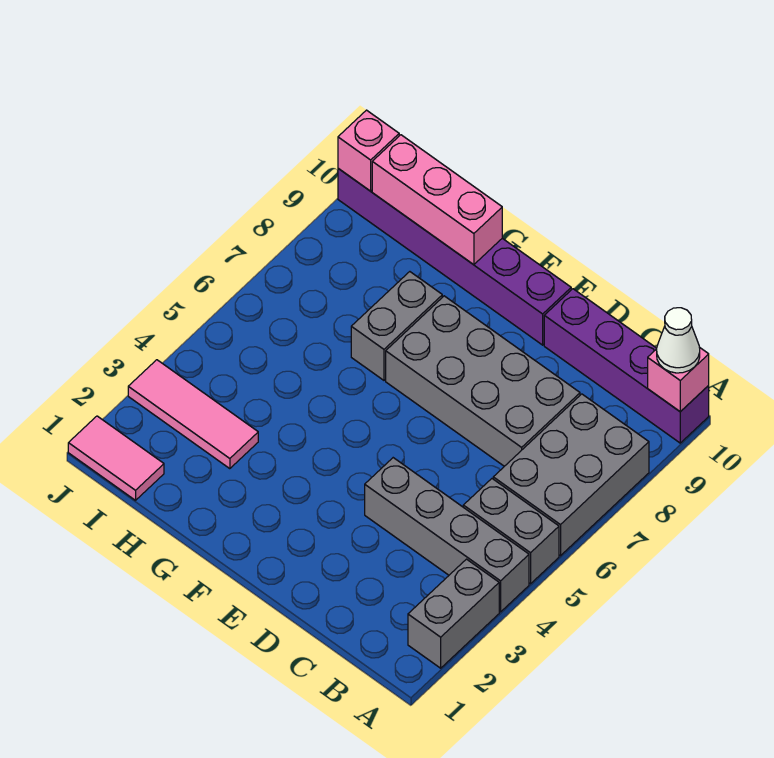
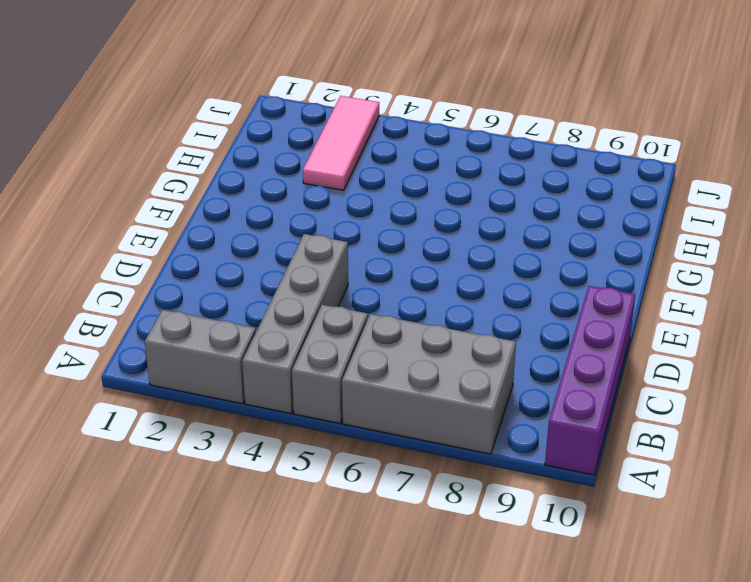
none -> grey 2x4 brick [386,296,580,466]
none -> purple 1x6 brick [338,169,571,345]
none -> grey 1x2 brick [351,272,442,380]

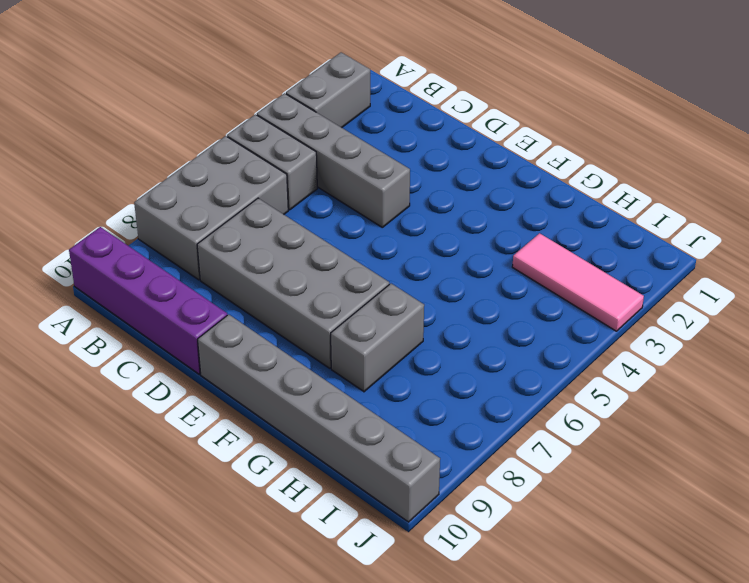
grey 1x6 brick [197,314,440,522] -> purple 1x6 brick [338,169,571,345]
none -> pink 1x2 tile [68,416,164,500]
none -> pink 1x1 brick [648,347,709,412]
none -> pink 1x3 brick [372,135,502,265]

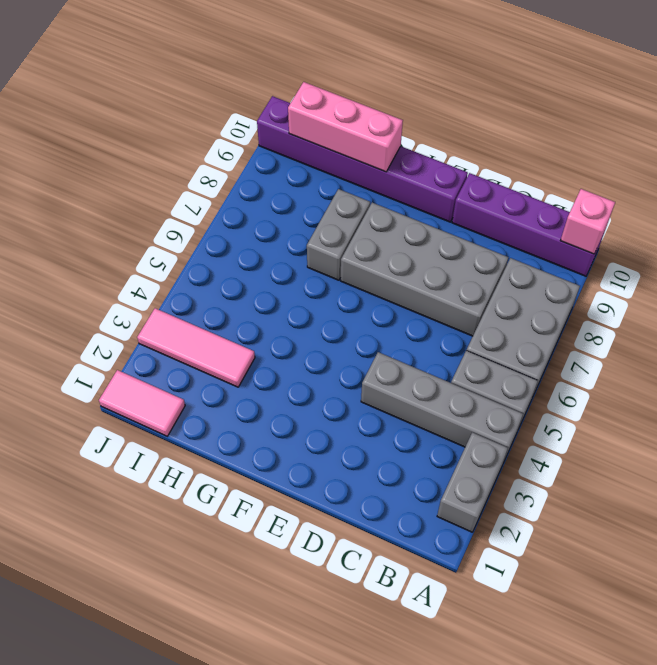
none -> pink 1x1 brick [338,110,399,191]
none -> white 1x1 cone [657,308,700,373]

